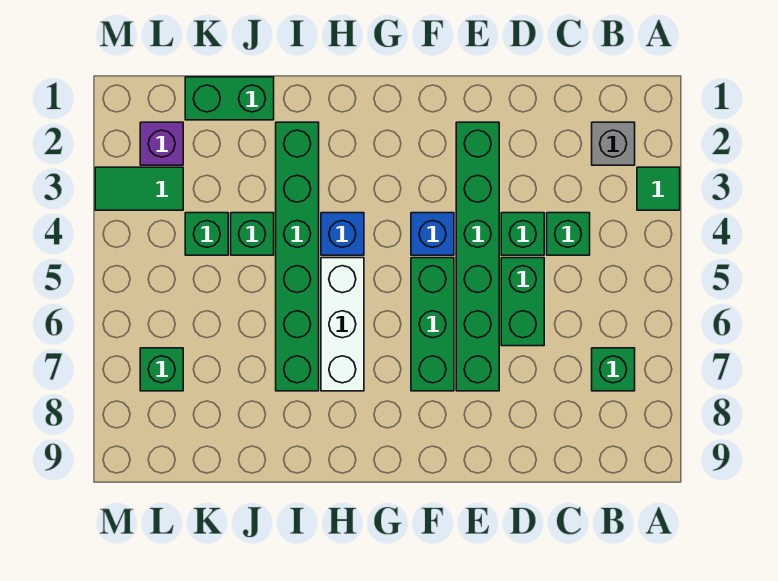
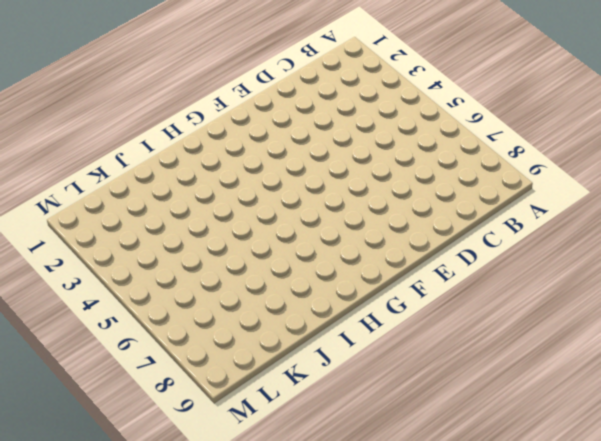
none -> green 1x1 tile [637,167,680,210]
none -> grey 1x1 brick [592,122,635,165]
none -> green 1x1 brick [592,348,635,391]

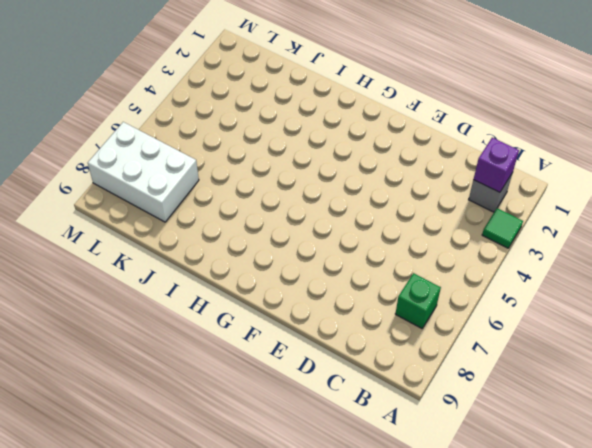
purple 1x1 brick [473,138,519,192] -> purple 1x1 brick moved to [140,122,183,165]
white 2x3 brick [88,122,199,222] -> green 1x1 brick [140,348,183,391]
none -> green 1x1 brick [547,213,590,255]
none -> green 1x1 brick [501,213,544,255]
none -> green 1x2 brick [501,258,544,346]

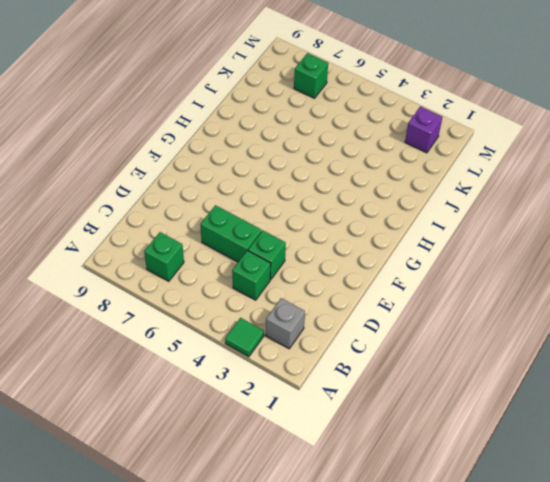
none -> green 1x6 brick [456,122,499,391]
none -> blue 1x1 brick [411,213,454,255]
none -> green 1x3 brick [411,258,454,391]

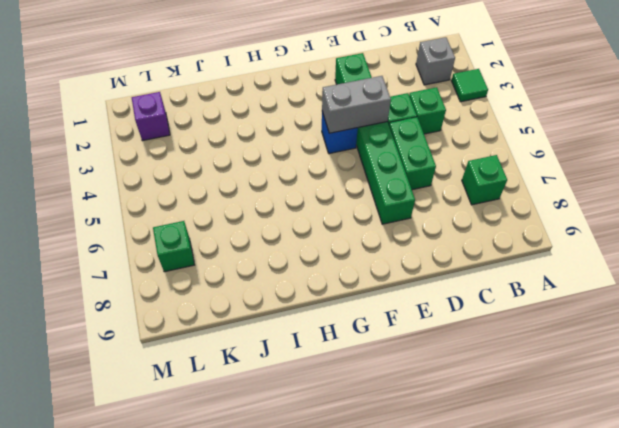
grey 1x2 brick [322,76,391,133] -> none
none -> green 1x3 brick [411,258,454,391]
none -> blue 1x1 brick [321,213,364,255]
none -> white 1x3 brick [321,258,364,391]

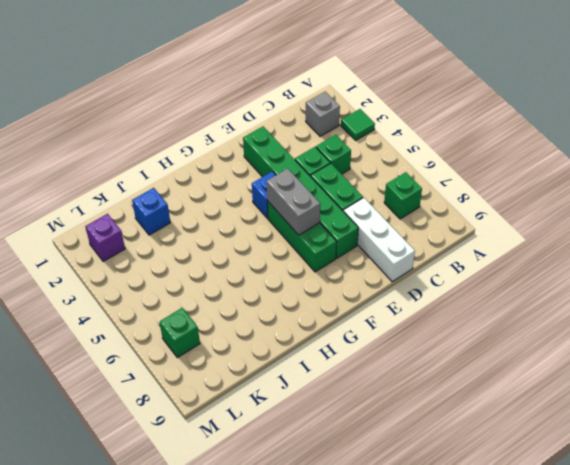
white 1x3 brick [343,198,415,282] -> white 1x3 brick moved to [321,258,364,391]
grey 1x2 brick [267,169,320,235] -> none
blue 1x1 brick [132,188,170,235] -> blue 1x1 brick moved to [321,213,364,255]
none -> green 1x6 brick [276,122,319,391]
none -> green 1x2 brick [185,77,274,120]
none -> green 1x1 brick [231,213,274,255]

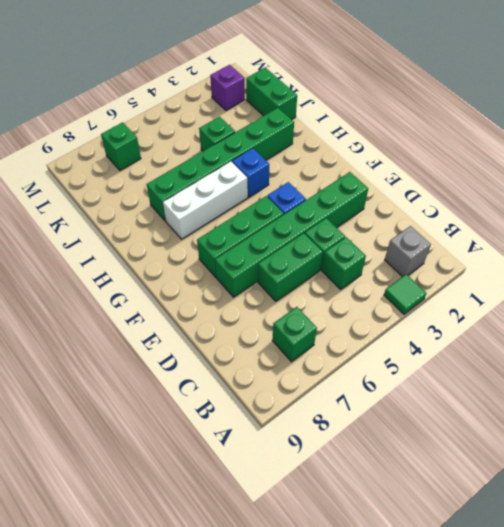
none -> green 1x1 brick [185,213,228,255]
none -> green 1x2 tile [95,167,183,210]

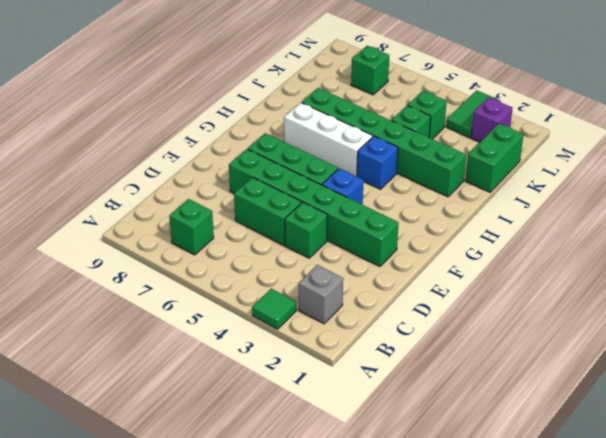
none -> green 1x1 brick [547,213,590,255]

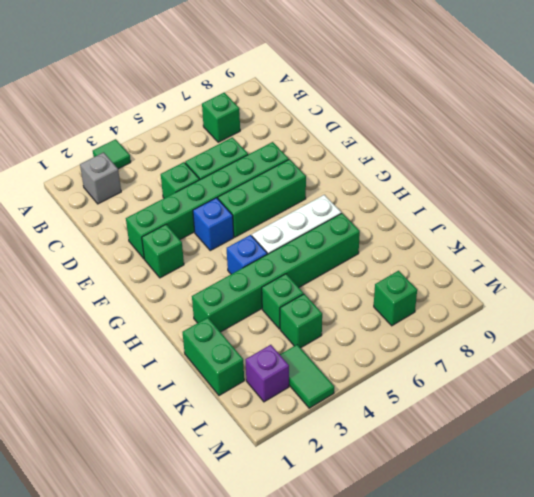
green 1x1 brick [142,225,184,278] -> green 1x1 brick moved to [547,213,590,255]

